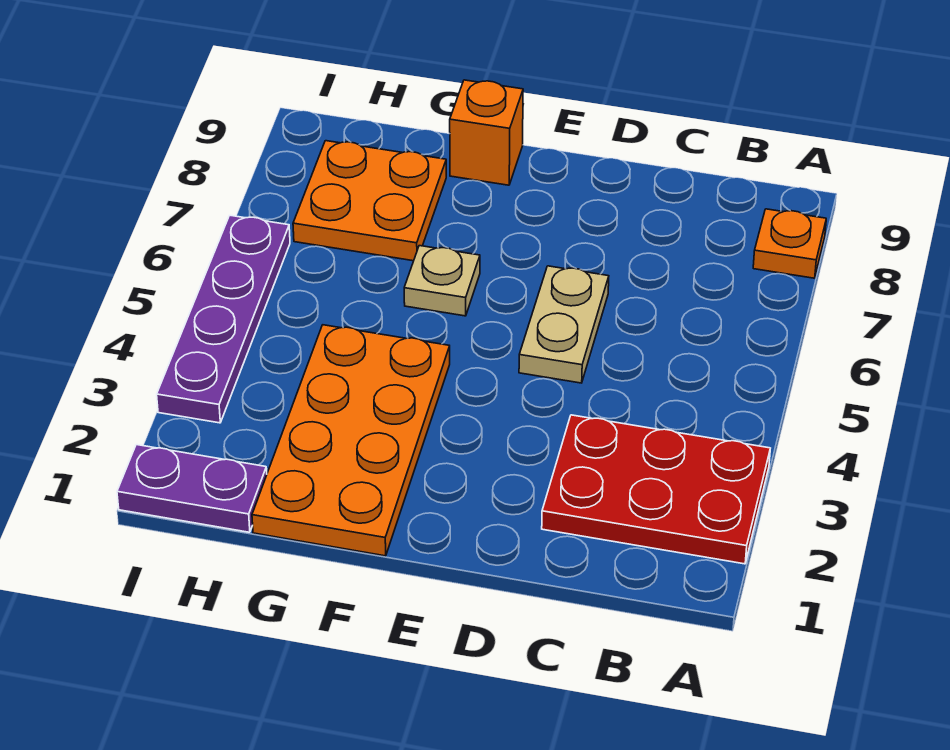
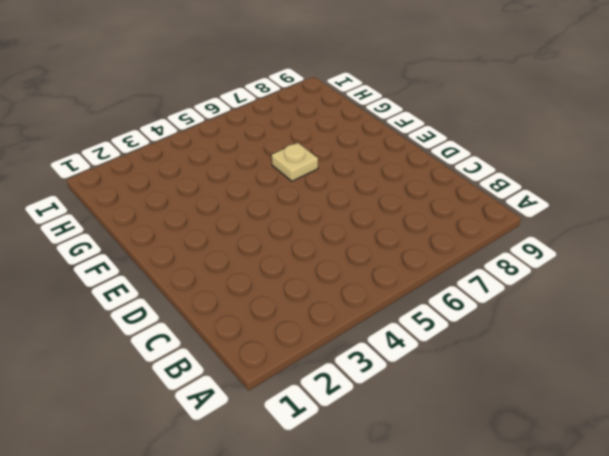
none -> red 2x3 plate [542,415,770,564]
none -> orange 1x1 plate [753,209,826,278]

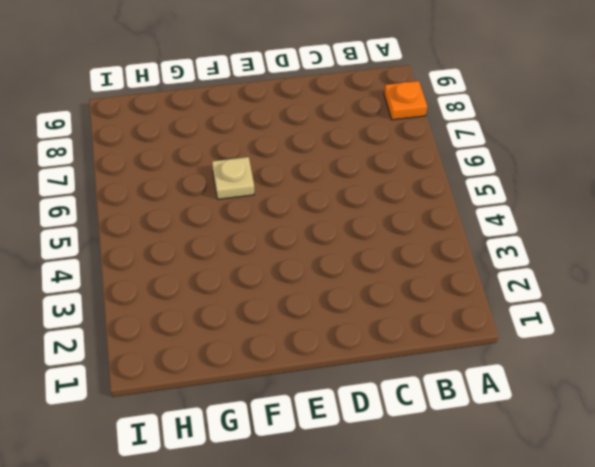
none -> red 2x3 plate [542,415,770,564]
none -> tan 1x2 plate [519,266,609,383]

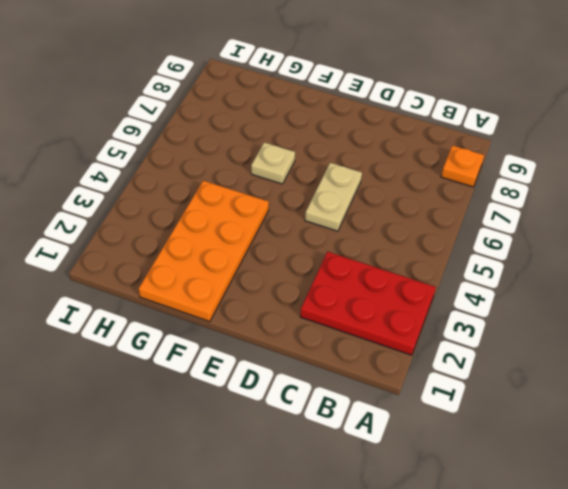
none -> orange 1x1 brick [450,80,523,185]
none -> orange 2x2 plate [293,141,446,261]

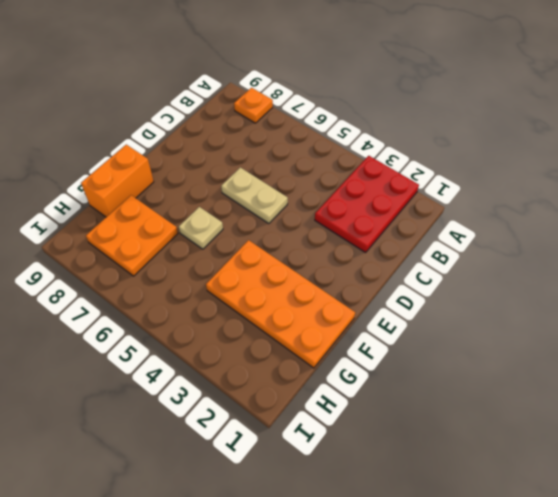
orange 1x2 brick [81,145,154,217] -> orange 1x1 brick [450,80,523,185]
none -> purple 1x2 plate [117,445,267,532]
none -> purple 1x4 plate [157,215,290,423]

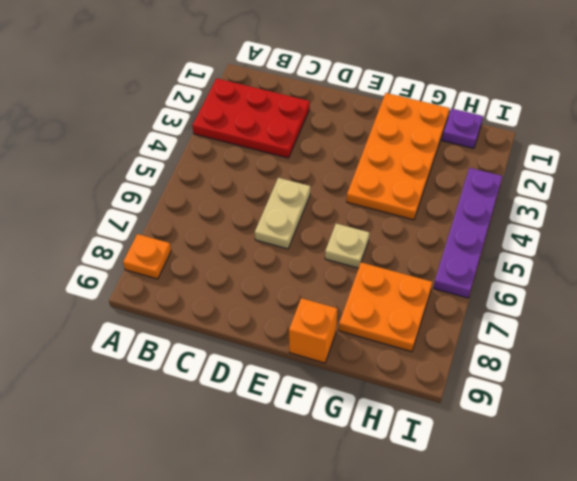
purple 1x1 plate [442,109,483,148] -> purple 1x2 plate [117,445,267,532]

